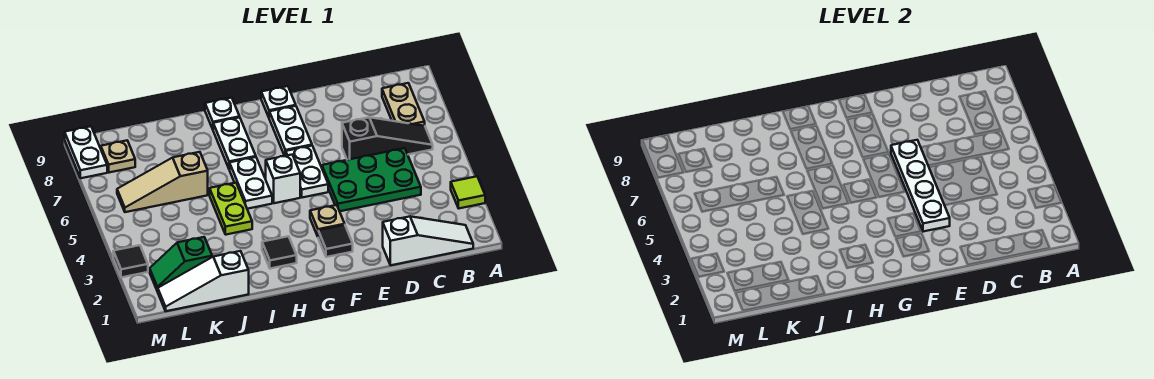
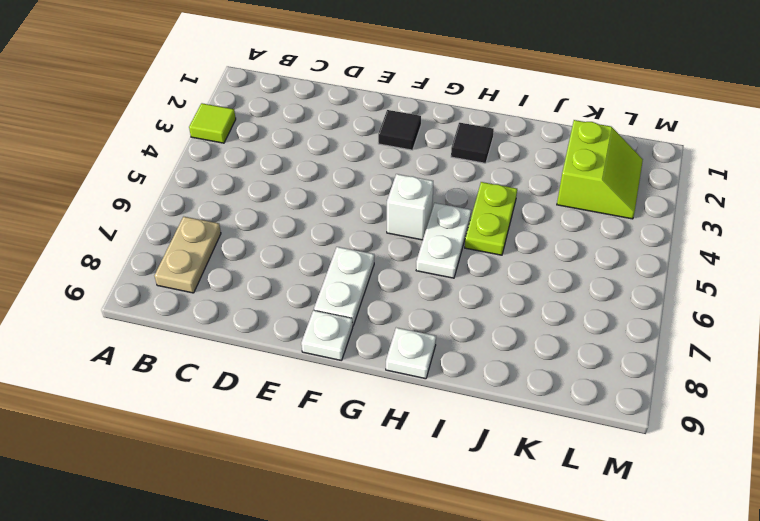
lime 2x2 slope [557,120,643,219] -> green 1x2 slope [150,237,212,291]
none -> white 1x3 slope [383,216,473,265]
none -> black 1x3 slope [342,117,433,160]
none -> green 2x3 plate [322,148,421,211]

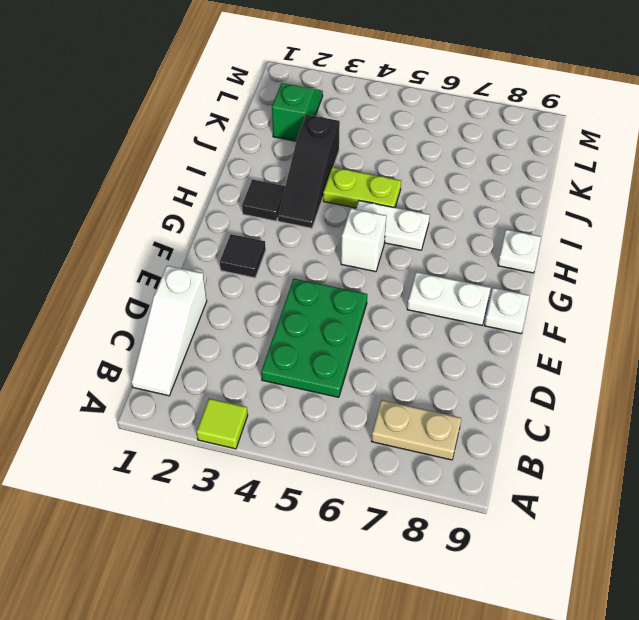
black 1x3 slope [278,115,340,228] -> black 1x3 slope moved to [342,117,433,160]
none -> tan 1x1 plate [310,205,345,236]
none -> white 1x2 plate [286,146,328,198]
none -> white 1x2 plate [213,117,256,169]

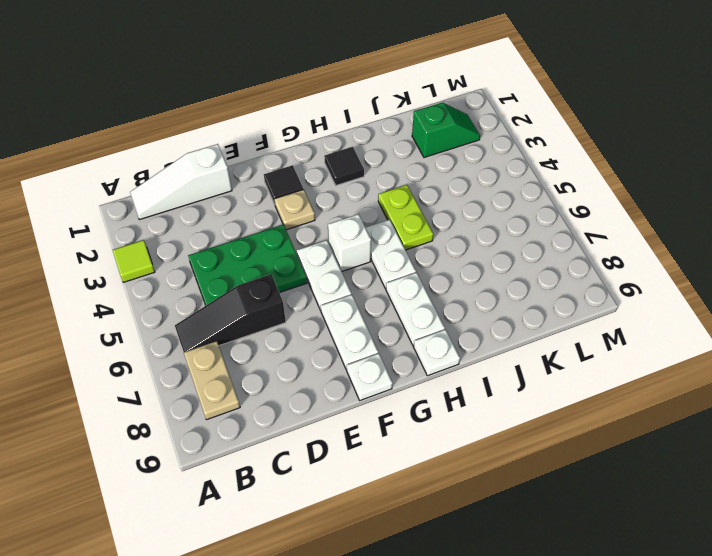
none -> white 1x3 slope [158,251,249,311]
none -> tan 1x3 slope [117,152,208,212]
none -> tan 1x1 plate [101,141,135,173]

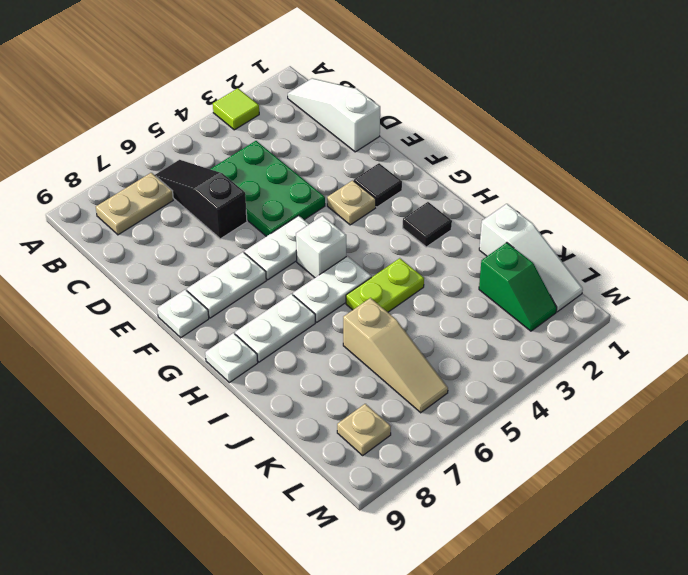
none -> black 1x1 tile [113,245,148,277]
none -> white 1x2 plate [65,126,107,178]
none -> white 1x4 plate [891,140,950,232]

